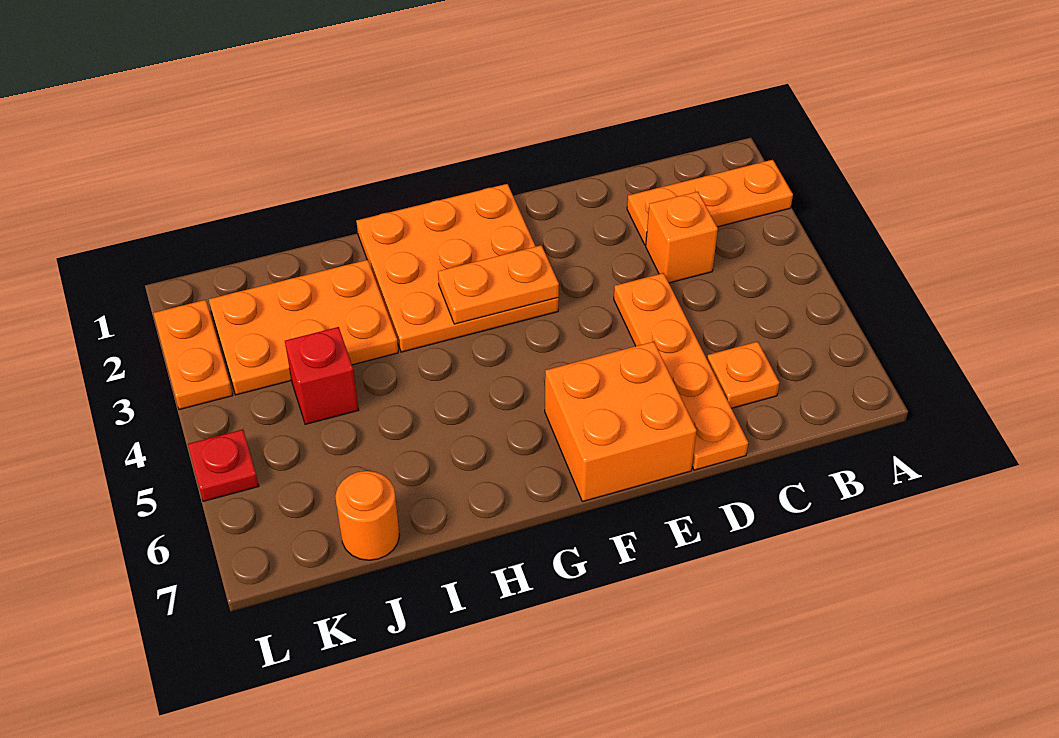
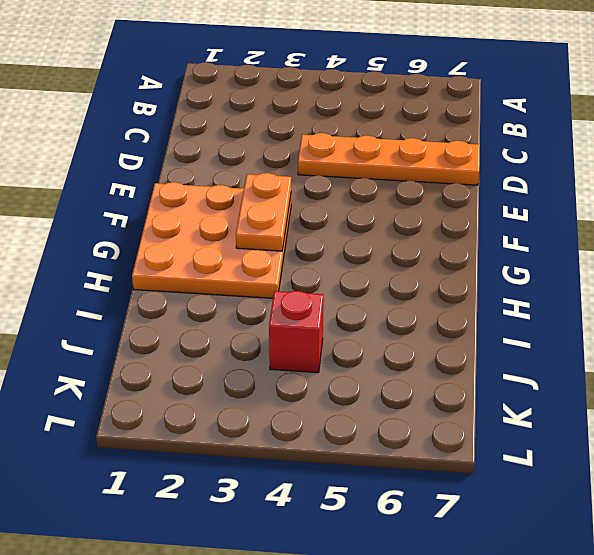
none -> orange 1x3 plate [627,160,793,245]
none -> orange 1x1 brick [646,192,718,283]
none -> orange 1x1 plate [707,342,779,408]

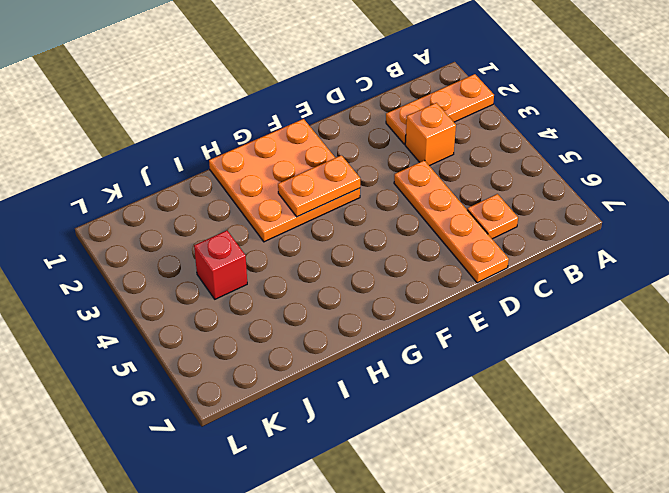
none -> orange 2x2 brick [545,342,697,502]
none -> orange 2x3 plate [209,260,398,395]
none -> orange 1x1 round brick [335,471,400,560]

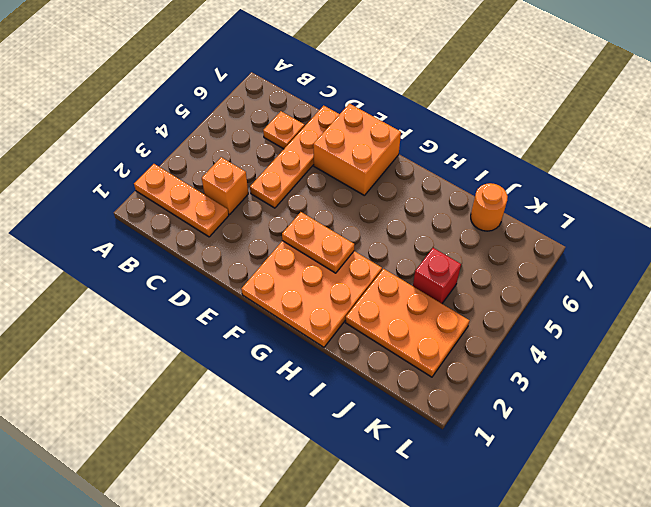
none -> orange 1x2 plate [153,300,233,410]
none -> red 1x1 plate [188,429,259,501]

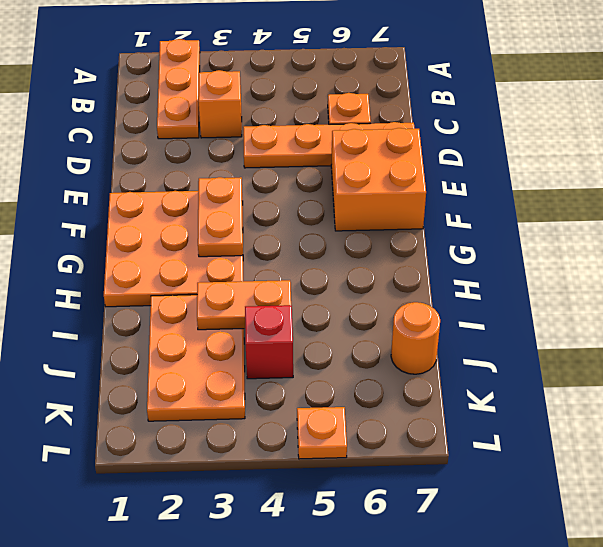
orange 1x2 plate [197,280,291,330] -> orange 1x2 plate moved to [153,300,233,410]
orange 1x1 plate [297,407,347,459] -> red 1x1 plate [188,429,259,501]

